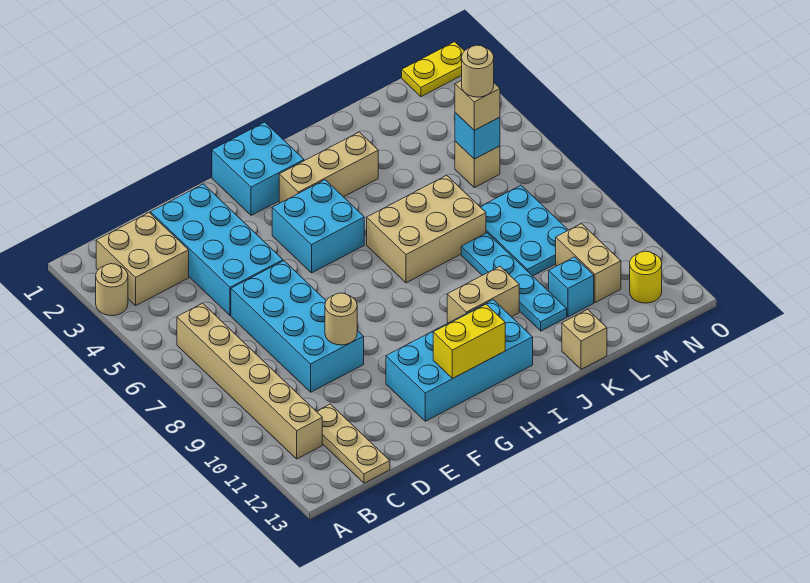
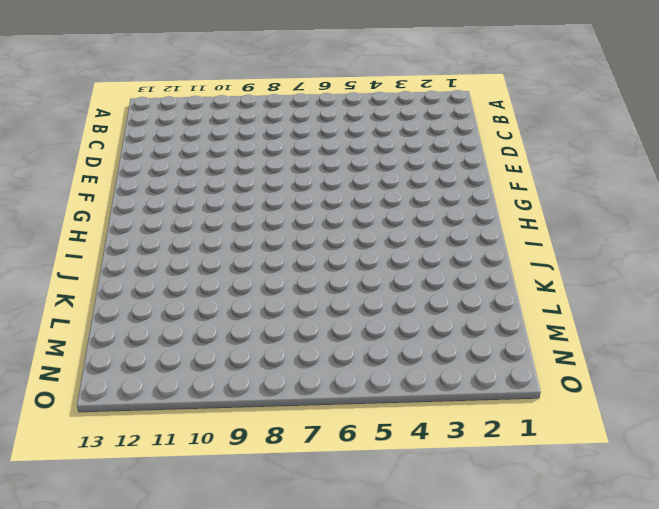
none -> tan 1x1 round brick [96,264,128,316]
none -> tan 2x2 brick [96,213,189,305]
none -> tan 1x6 brick [177,303,322,459]

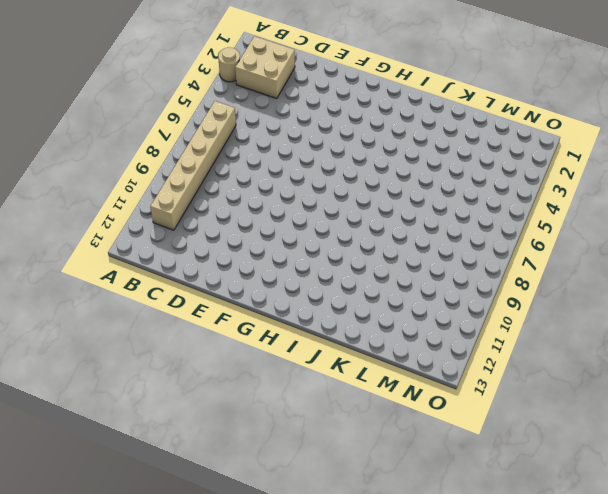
none -> tan 1x3 plate [316,404,390,483]
none -> cyan 2x4 brick [151,184,283,316]
none -> cyan 2x4 brick [231,261,364,392]

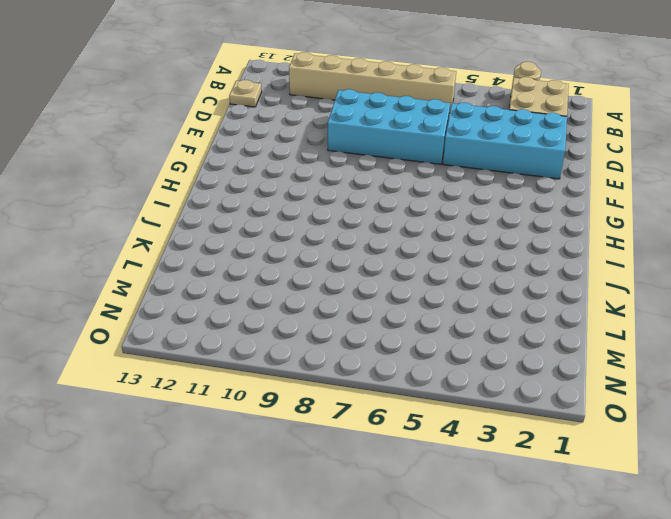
tan 1x1 plate [229,80,262,107] -> tan 1x3 plate [316,404,390,483]
none -> cyan 2x4 brick [386,300,533,421]
none -> cyan 2x2 brick [212,122,304,215]
none -> cyan 2x2 brick [272,180,364,273]

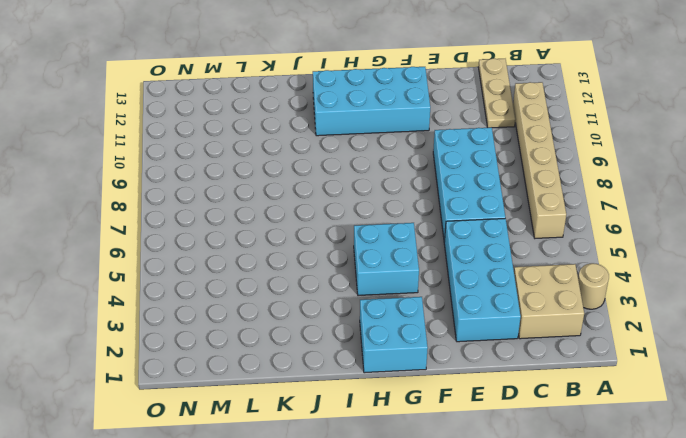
none -> tan 1x3 brick [279,132,378,203]
none -> tan 2x3 brick [367,175,486,283]
none -> tan 1x2 brick [447,266,519,323]

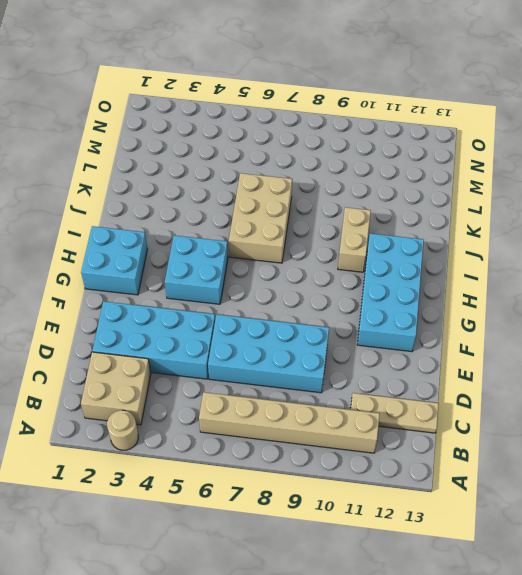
none -> tan 1x3 brick [279,132,378,203]
none -> cyan 1x4 plate [461,233,567,331]
none -> tan 1x1 brick [562,309,607,369]

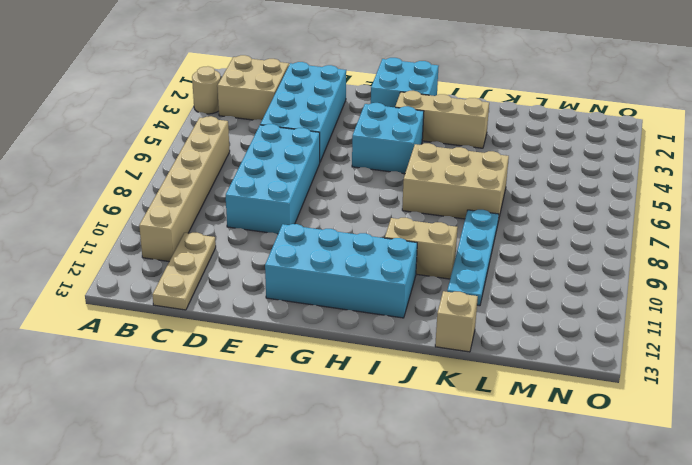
none -> cyan 2x3 plate [480,185,568,276]
none -> cyan 1x1 brick [549,257,594,317]
none -> tan 1x1 brick [455,141,500,188]

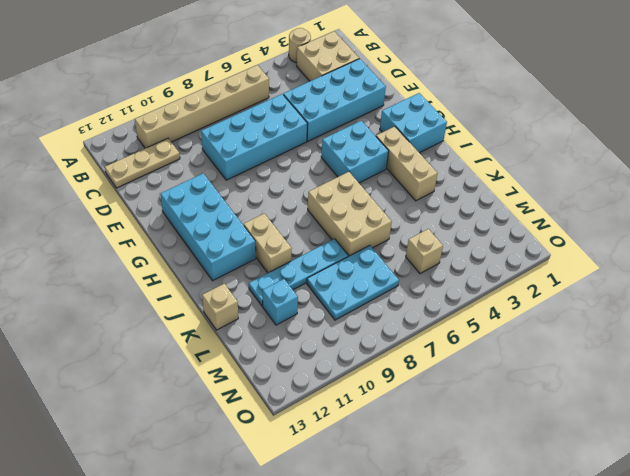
none -> tan 1x2 brick [556,224,621,303]
none -> yellow 1x2 plate [402,42,464,97]
none -> yellow 1x1 round brick [630,251,662,303]

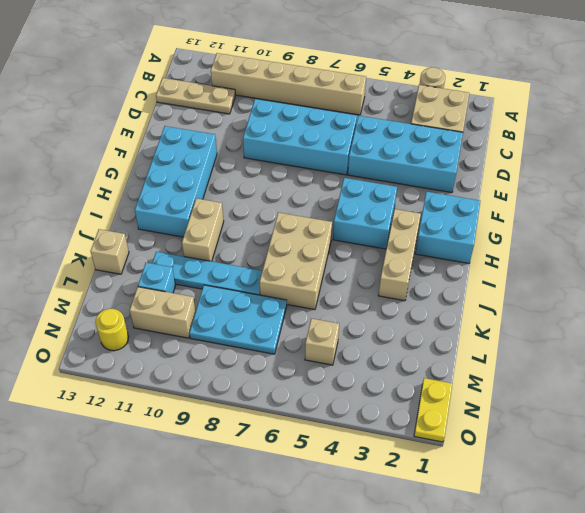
none -> tan 1x1 round brick [325,293,357,345]
none -> yellow 1x2 brick [433,304,505,378]
none -> cyan 1x1 brick [455,113,500,159]

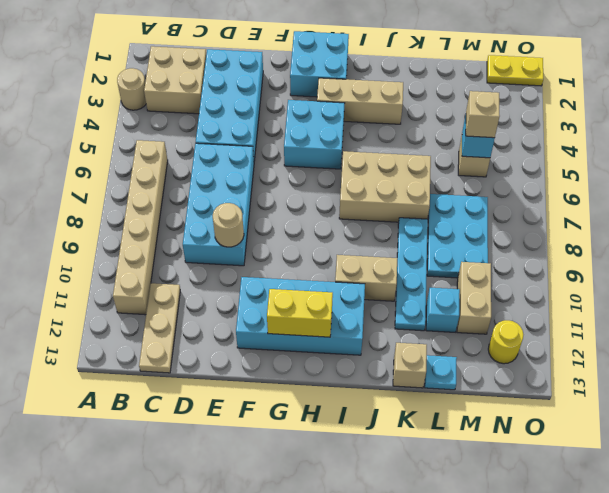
cyan 1x1 plate [425,355,457,390] -> none
none -> tan 1x1 round brick [462,45,494,97]

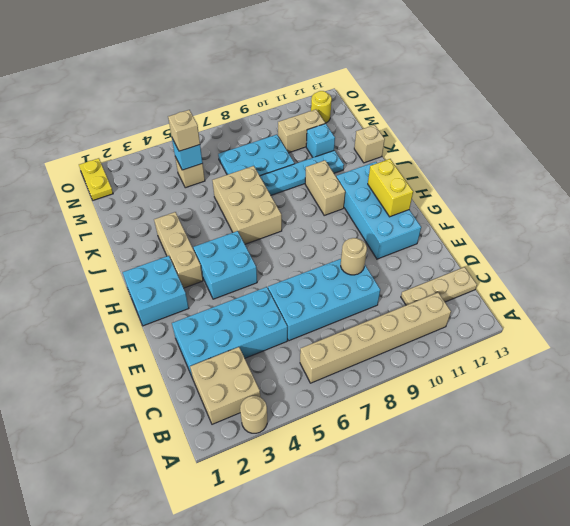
none -> tan 1x1 round brick [462,45,494,97]

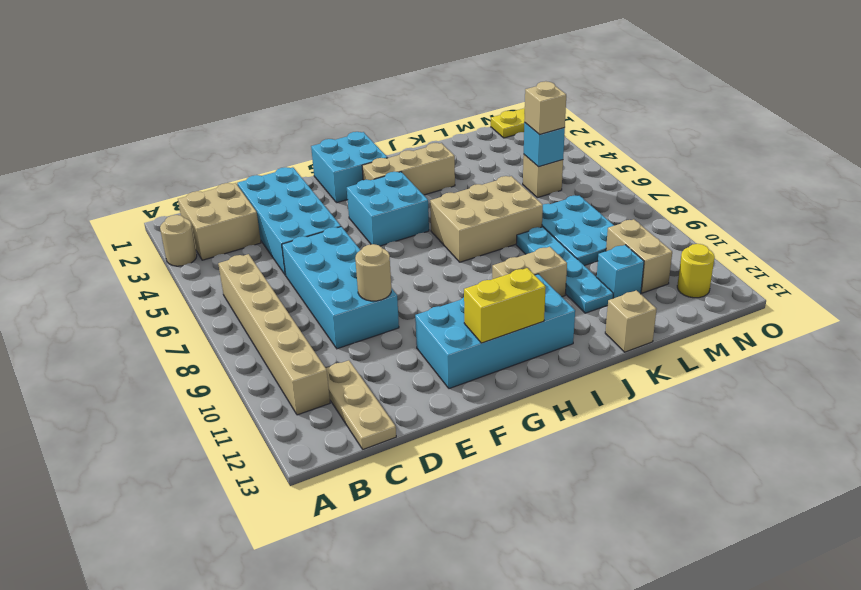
none -> tan 1x1 round brick [462,45,494,97]

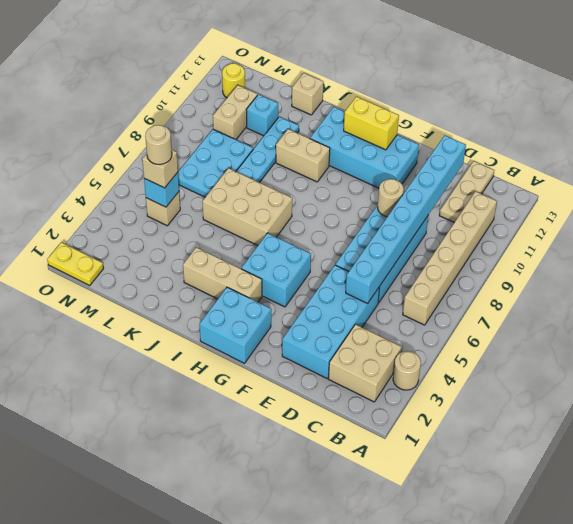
cyan 1x8 brick [346,135,466,303] -> none

